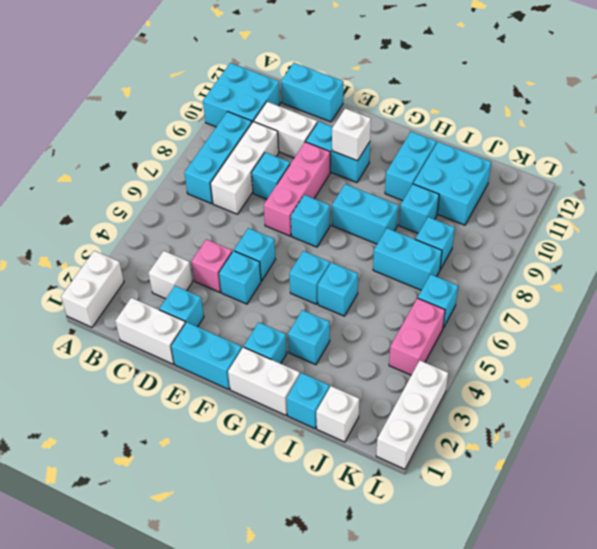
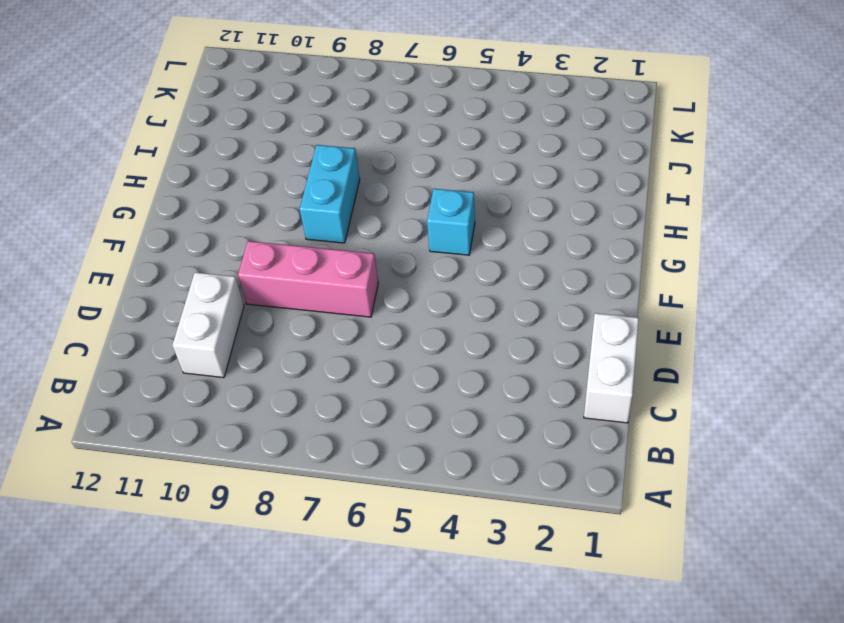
none -> white 1x2 brick [61,251,124,327]
none -> cyan 2x2 brick [203,63,280,127]
none -> cyan 1x3 brick [184,112,252,204]
none -> white 1x1 brick [148,251,192,299]

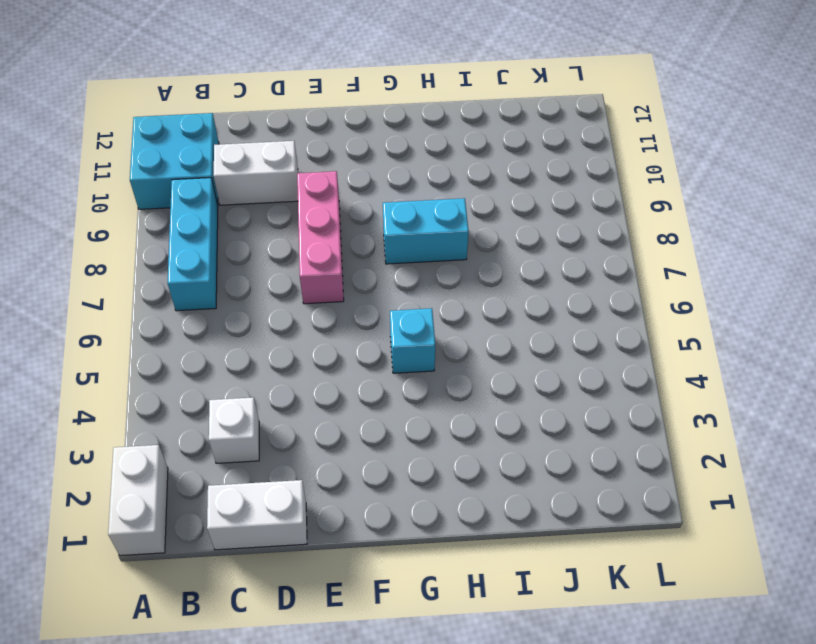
none -> white 1x3 brick [210,121,279,214]
none -> cyan 1x2 brick [281,63,343,122]
none -> cyan 1x1 brick [160,286,204,327]
none -> pink 1x1 brick [191,239,232,292]

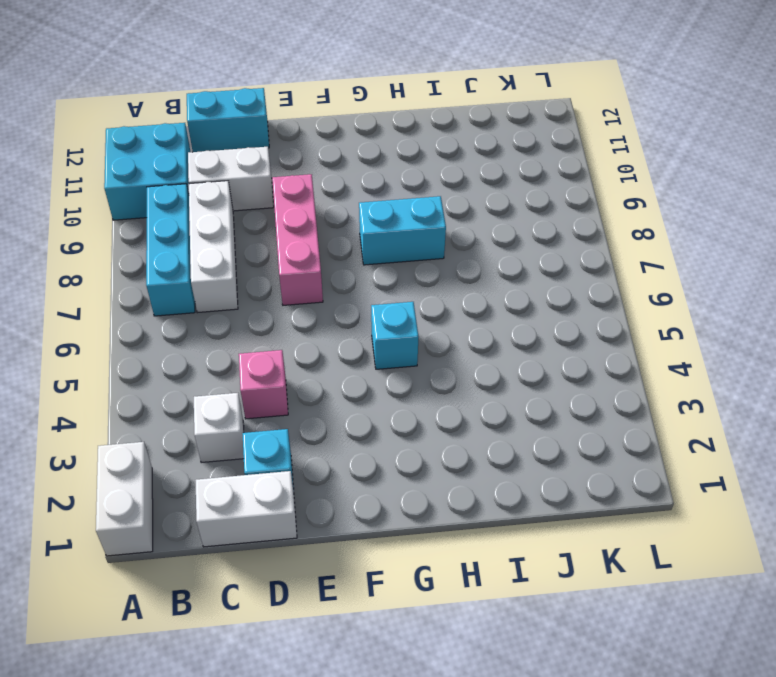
none -> cyan 1x1 brick [251,152,290,199]
none -> cyan 1x2 brick [171,322,242,389]
none -> cyan 1x1 brick [219,251,261,304]
none -> cyan 1x1 brick [234,228,276,281]

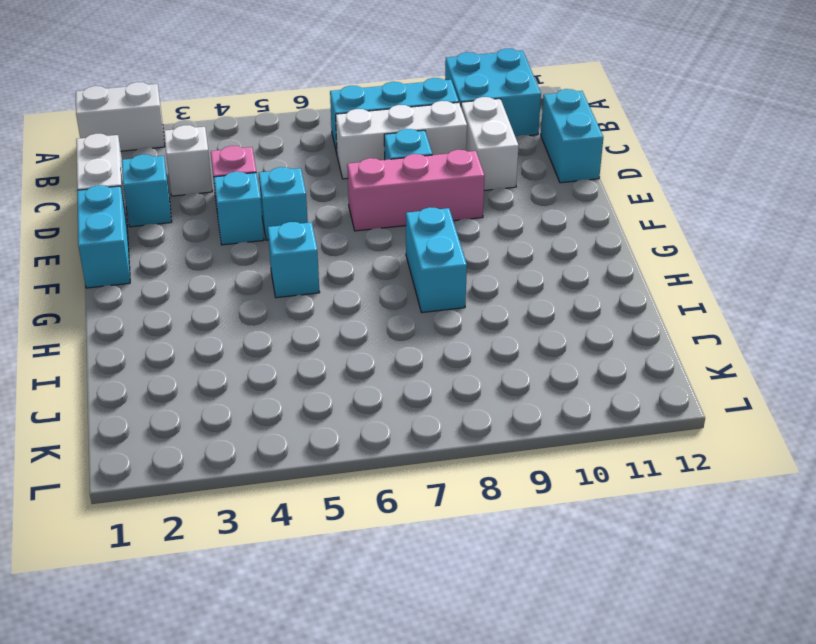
none -> cyan 1x2 brick [306,121,370,182]
none -> cyan 1x1 brick [291,195,330,247]
none -> white 1x2 brick [228,347,300,415]
none -> cyan 1x1 brick [244,322,287,364]

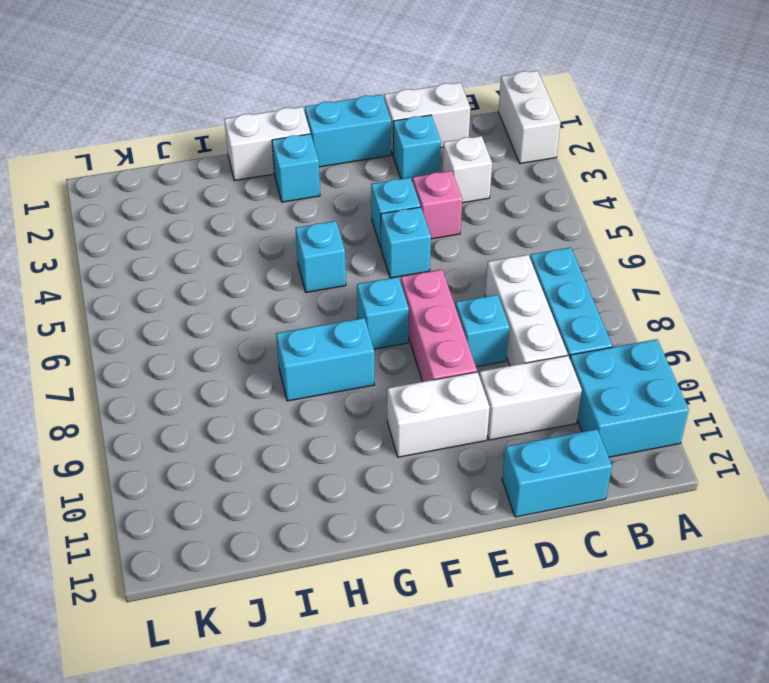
white 1x2 brick [387,372,490,457] -> cyan 1x2 brick [306,121,370,182]
none -> cyan 1x1 brick [288,310,330,365]
none -> cyan 1x1 brick [318,262,358,316]
none -> cyan 1x2 brick [385,132,436,201]
none -> cyan 1x1 brick [287,373,329,428]

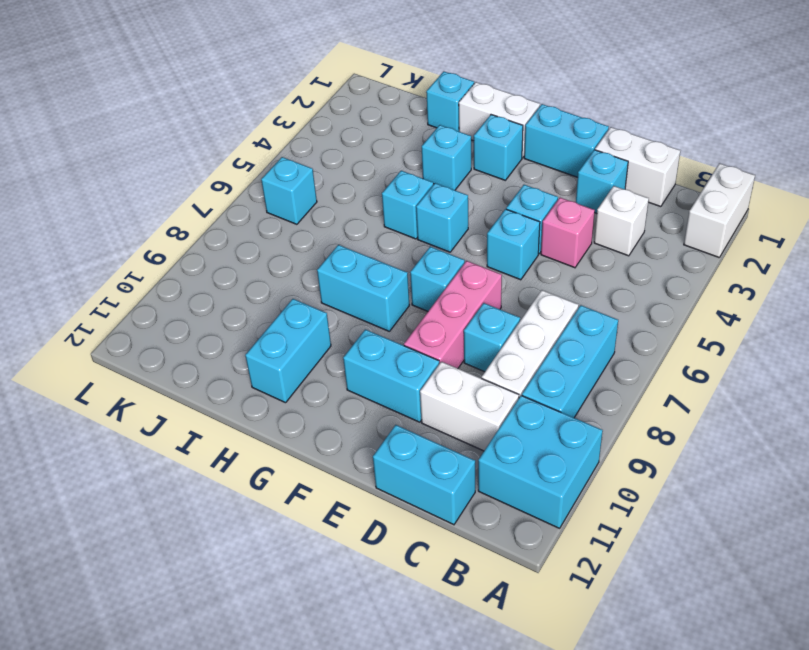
none -> cyan 1x2 brick [373,228,442,290]
none -> cyan 1x1 brick [399,184,439,233]
none -> cyan 2x2 brick [413,142,491,225]
none -> white 1x1 brick [316,386,359,442]

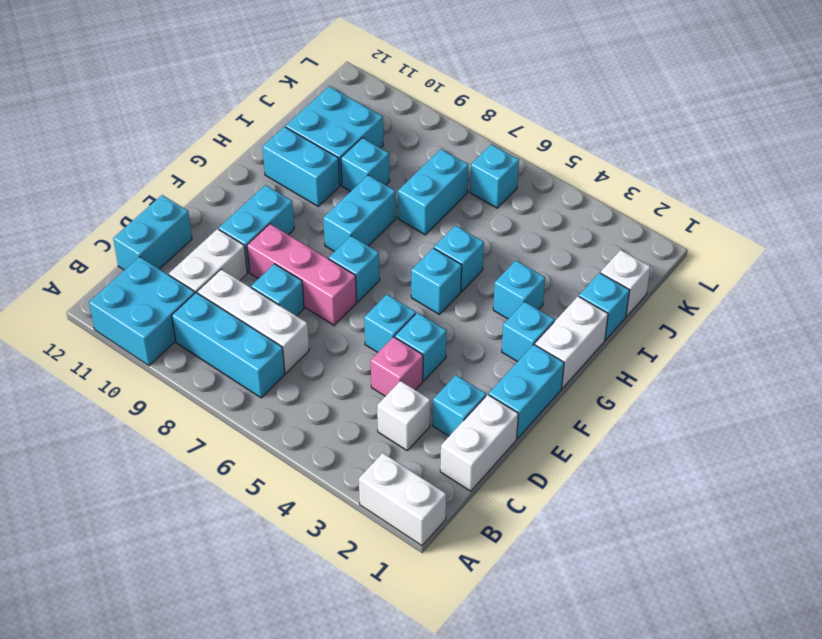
none -> cyan 1x1 brick [416,217,455,269]
none -> pink 1x2 brick [389,298,445,375]
none -> white 1x3 brick [376,361,448,469]
none -> white 1x1 brick [332,108,371,161]

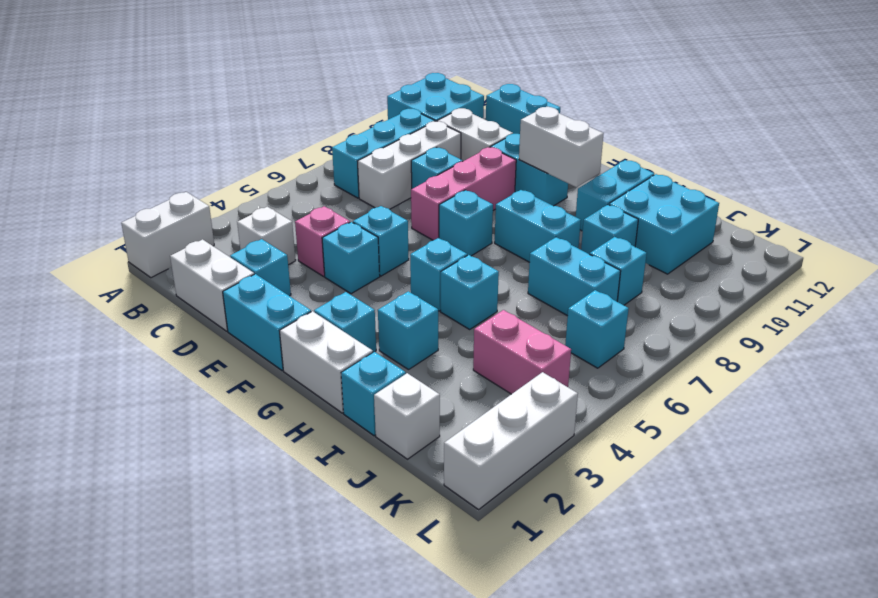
white 1x2 brick [519,107,604,187] -> white 1x1 brick [332,108,371,161]
pink 1x2 brick [473,310,571,394] -> pink 1x2 brick turned to [389,298,445,375]

